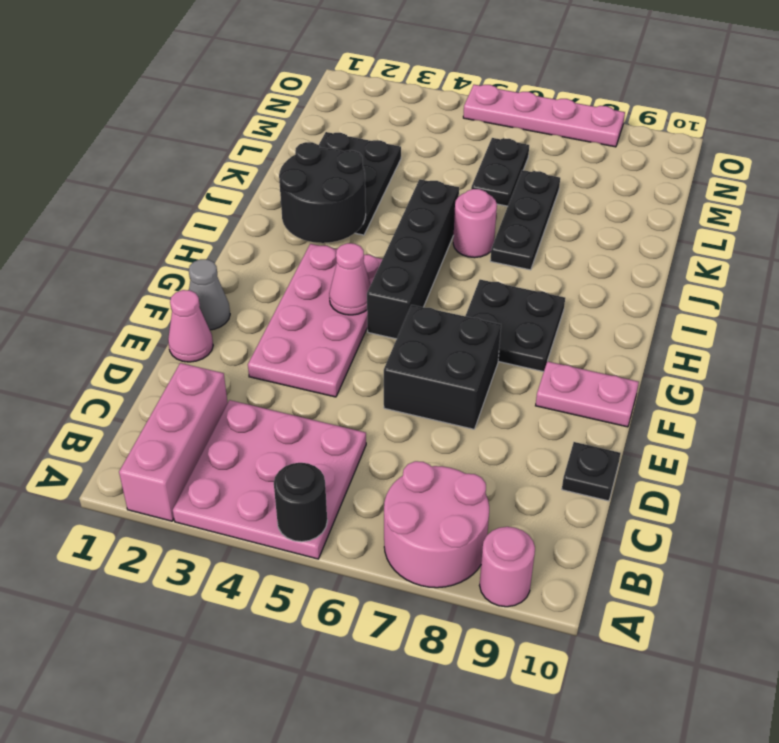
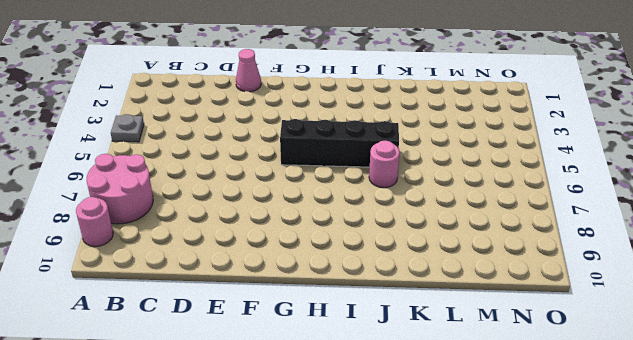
grey 1x1 plate [111,114,144,142] -> pink 3x3 plate [173,400,366,559]
none -> pink 1x3 brick [119,363,228,521]
none -> black 1x1 plate [562,442,620,501]
none -> pink 2x4 plate [248,244,382,397]

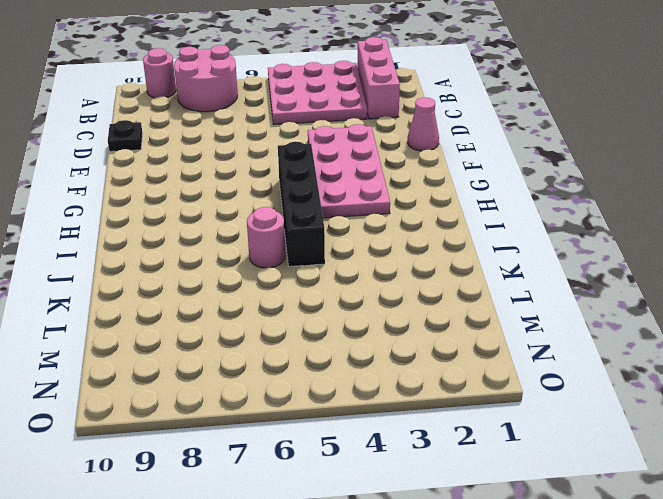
none -> black 2x2 brick [384,305,501,429]
none -> grey 1x1 cone [189,259,230,330]
none -> pink 1x2 plate [536,361,639,427]

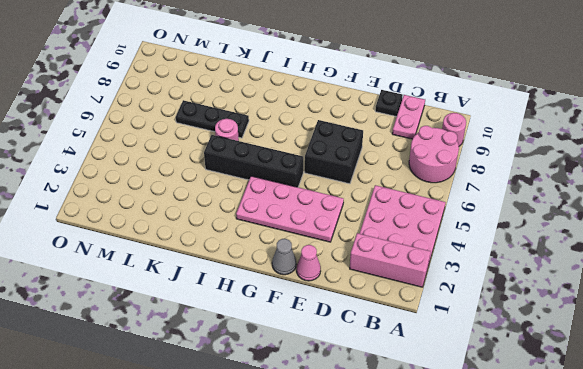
pink 1x2 plate [392,95,425,139] -> pink 1x2 plate moved to [536,361,639,427]
none -> black 2x2 plate [466,280,565,372]
none -> black 2x3 plate [319,132,401,235]
none -> black 1x2 plate [471,138,529,206]

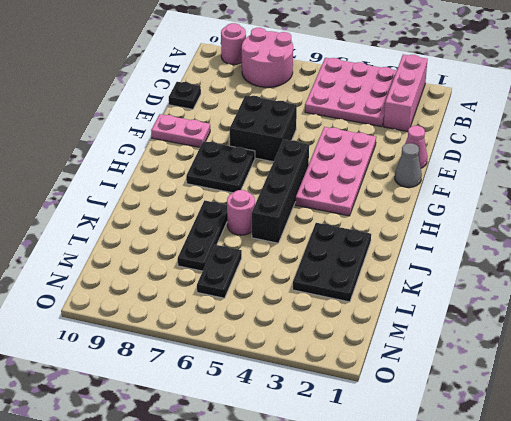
none -> pink 1x4 plate [463,85,625,147]
none -> black 1x1 round brick [274,463,327,542]
none -> pink 1x1 cone [329,243,371,315]

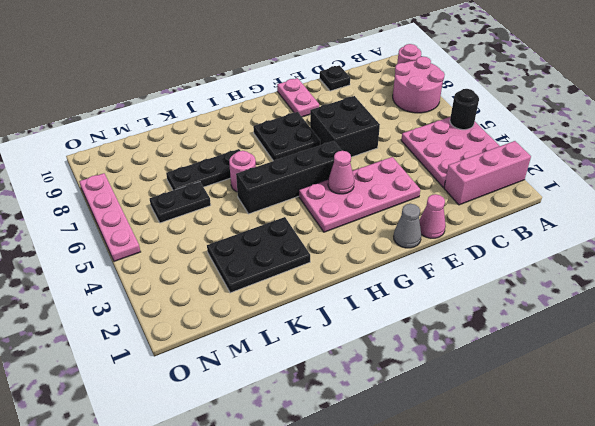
none -> black 2x2 round brick [279,142,366,243]

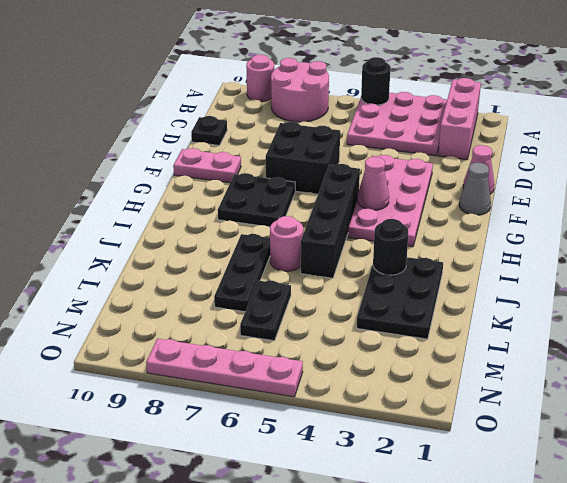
black 1x1 round brick [373,219,408,275] -> black 2x2 round brick [279,142,366,243]

